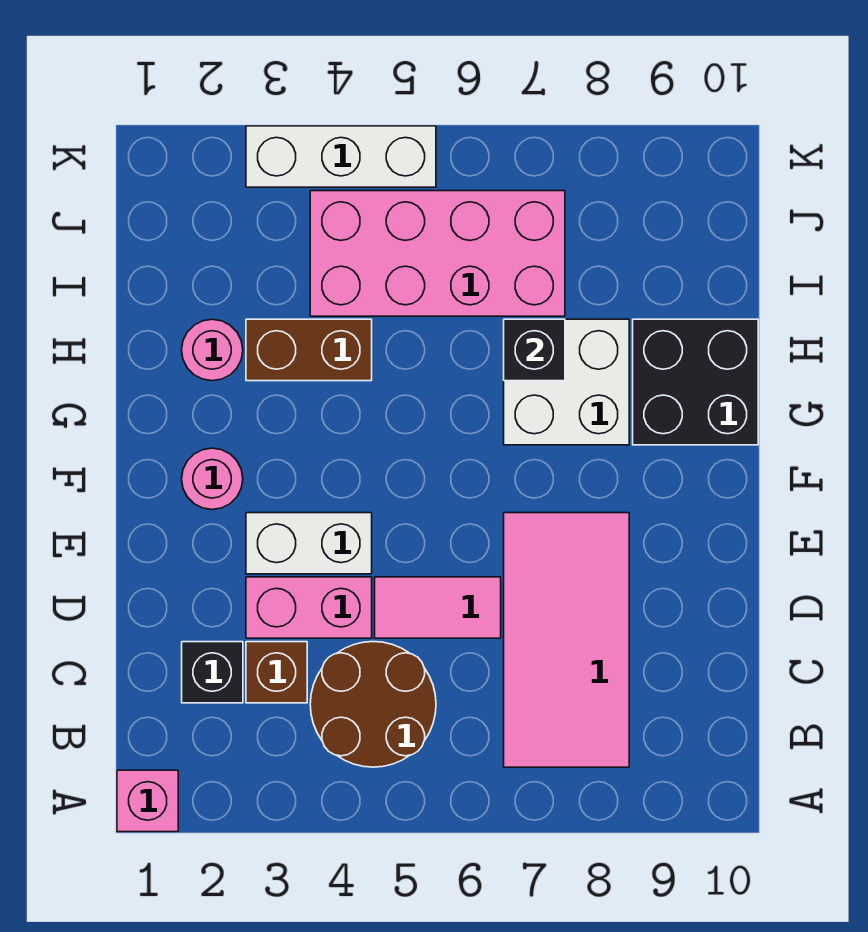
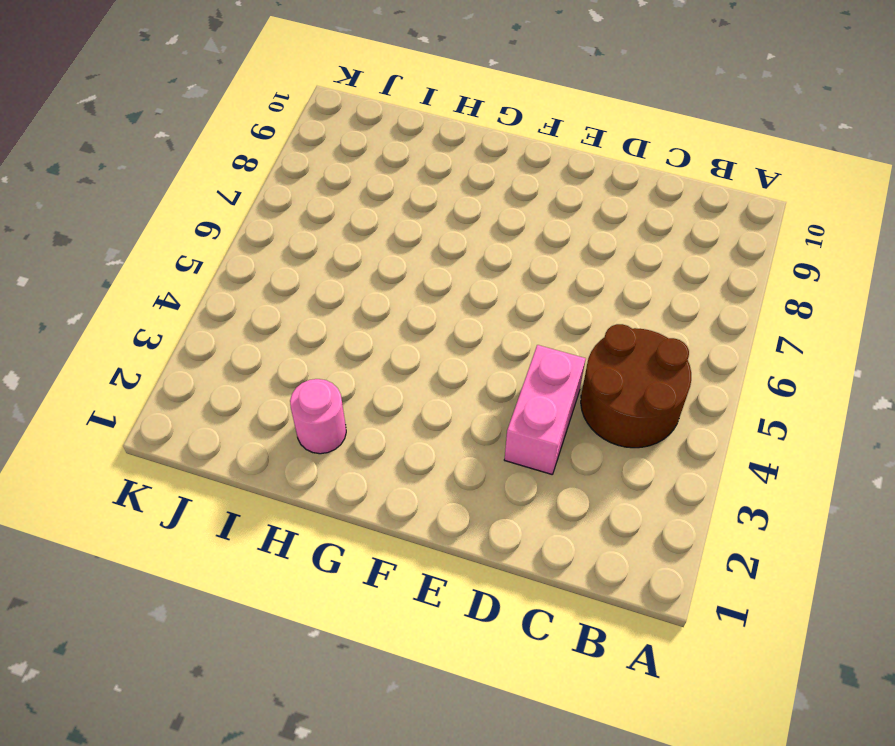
none -> pink 1x1 brick [117,770,178,832]
none -> pink 2x4 tile [504,513,629,767]
none -> black 1x1 brick [182,642,243,703]

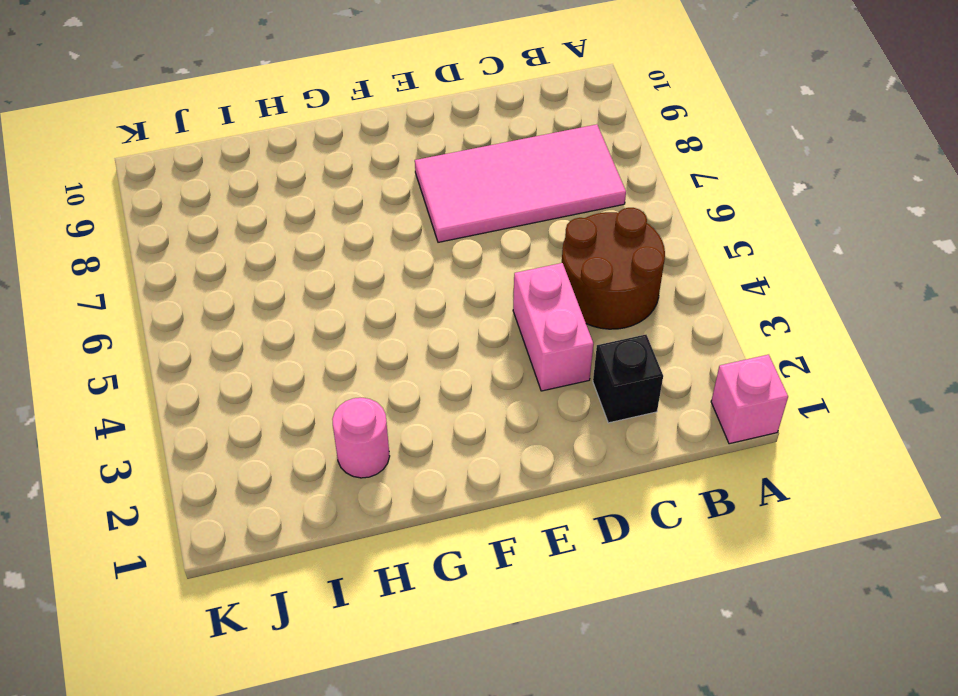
none -> brown 1x1 brick [246,642,307,703]
none -> pink 1x2 tile [375,577,501,638]
none -> white 1x2 brick [246,513,372,574]

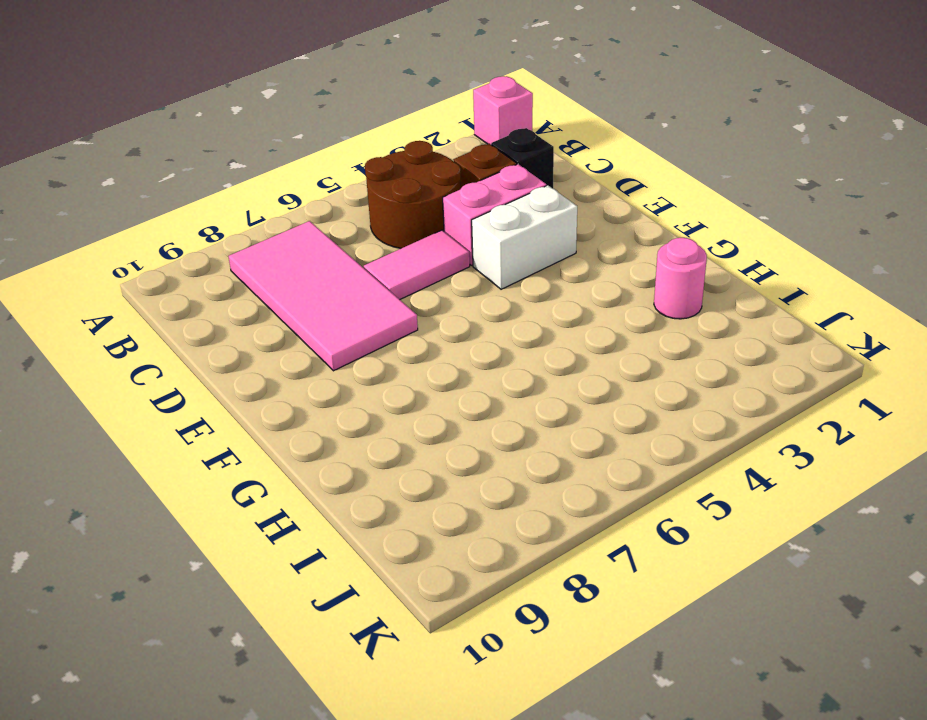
none -> pink 1x1 round brick [182,448,243,510]
none -> white 2x2 brick [504,319,629,445]
none -> black 2x2 brick [633,319,758,445]

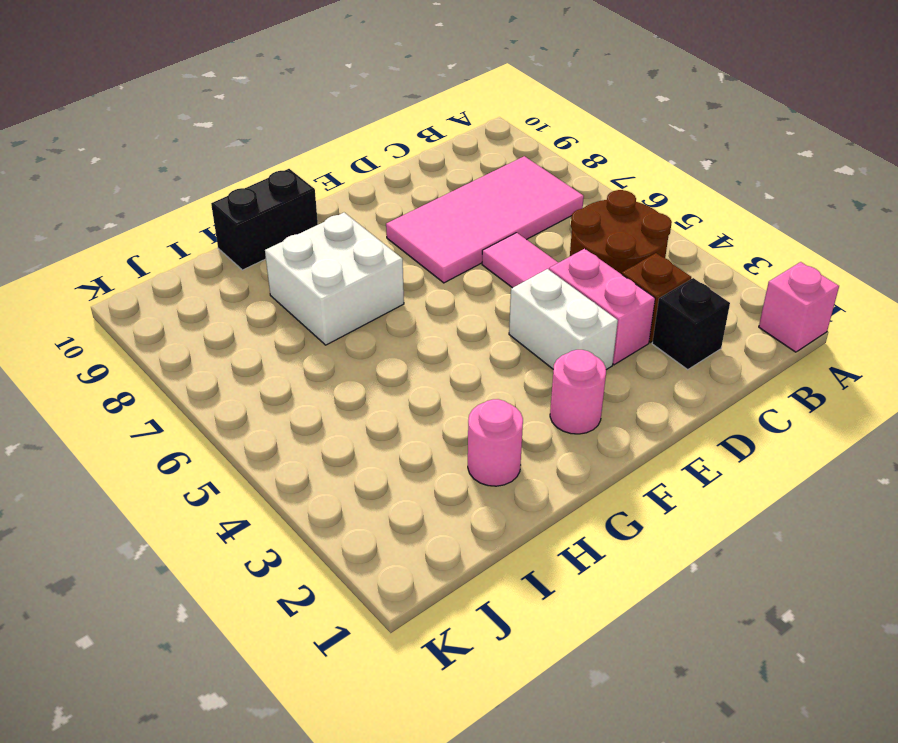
black 1x2 brick [211,169,318,270] -> black 2x2 brick [633,319,758,445]
none -> brown 1x2 brick [246,319,372,381]
none -> pink 2x4 brick [310,191,565,316]
none -> white 1x3 brick [246,126,436,187]

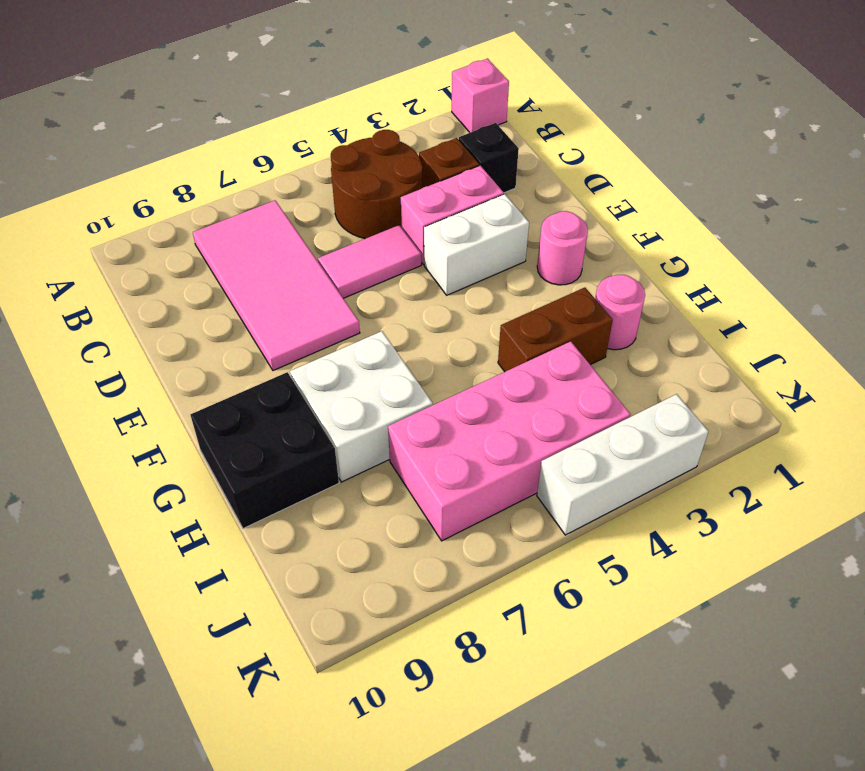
none -> black 1x1 brick [504,319,565,381]

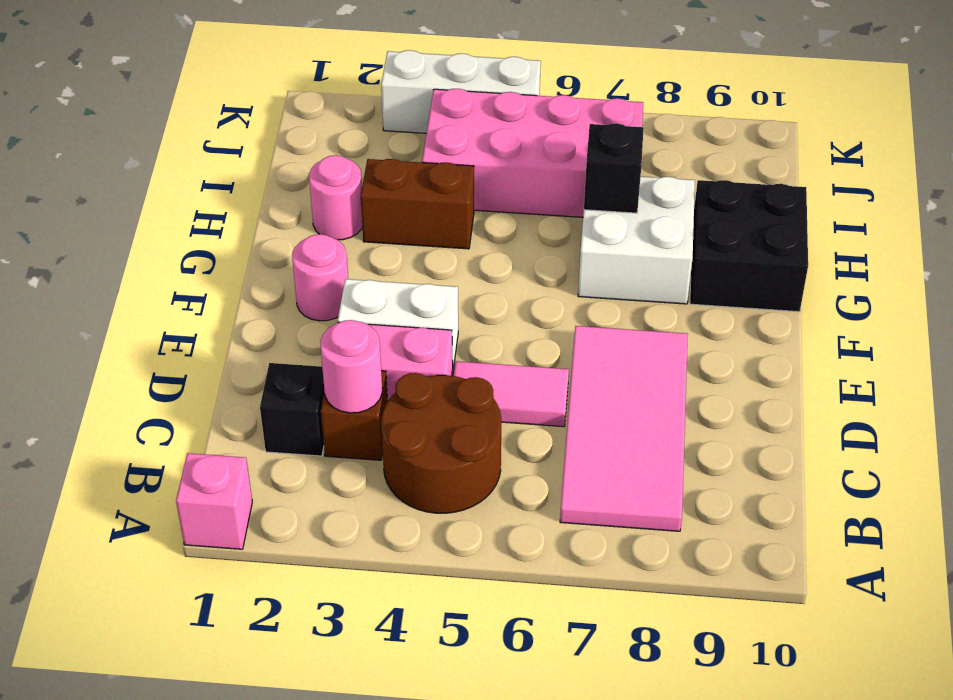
pink 1x1 round brick [320,320,382,413] -> none

